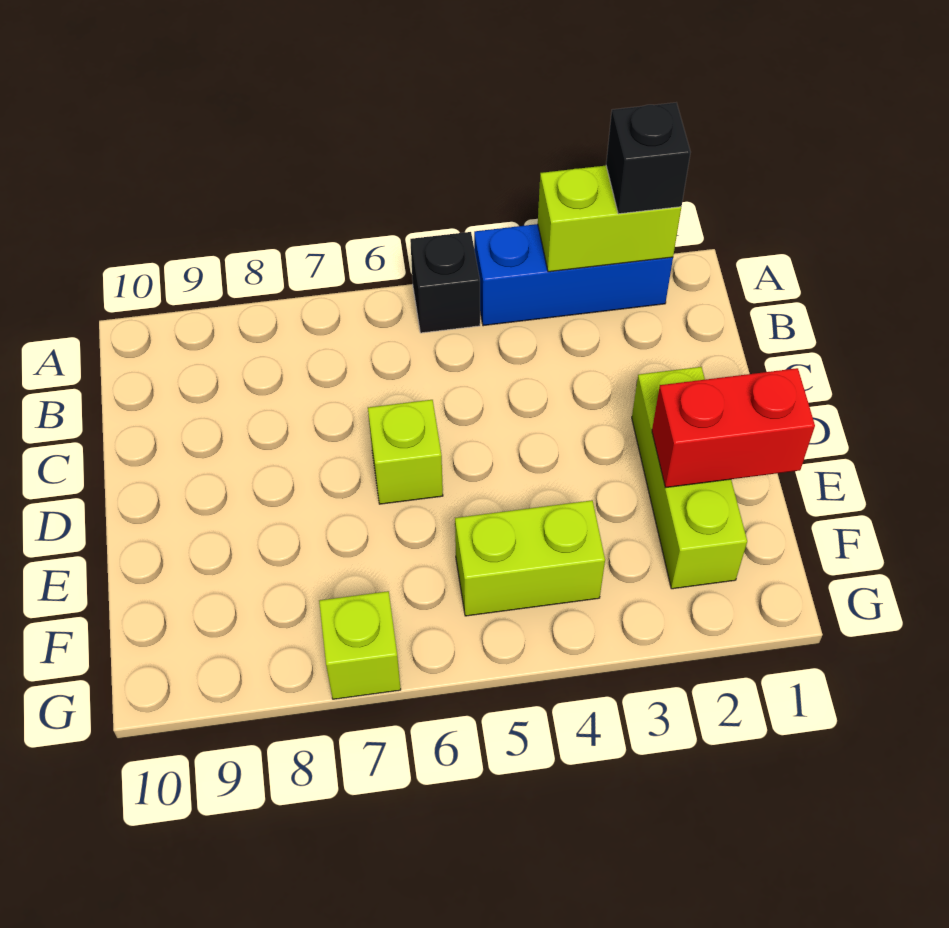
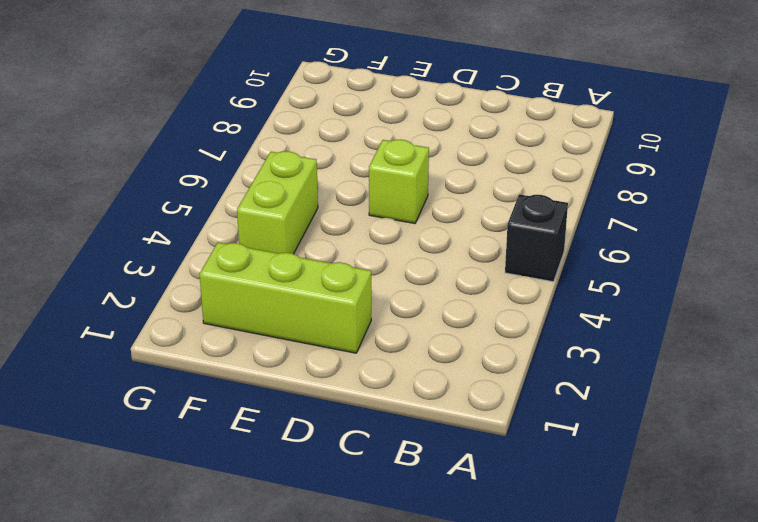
none -> blue 1x3 brick [474,224,673,326]
none -> lime 1x1 brick [319,591,401,699]

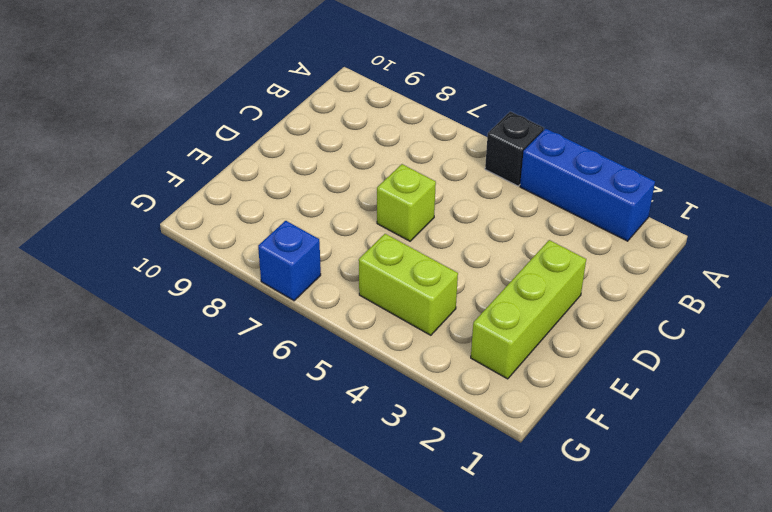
blue 1x1 brick [258,221,321,301] -> lime 1x1 brick [319,591,401,699]
none -> lime 1x2 brick [538,166,681,272]
none -> red 1x2 brick [652,368,815,488]

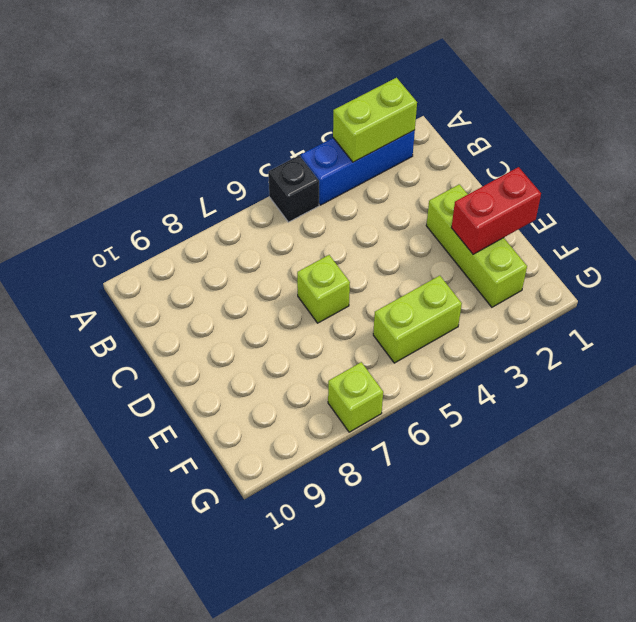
none -> black 1x1 brick [606,103,691,214]

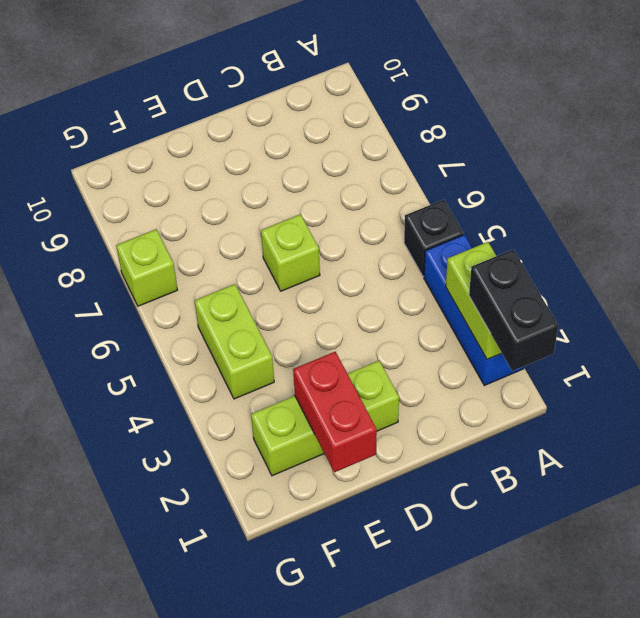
black 1x2 brick [469,250,558,371] -> black 1x1 brick [606,103,691,214]

